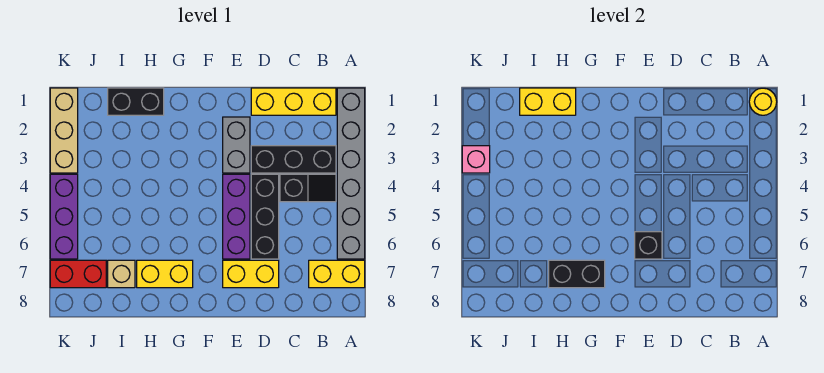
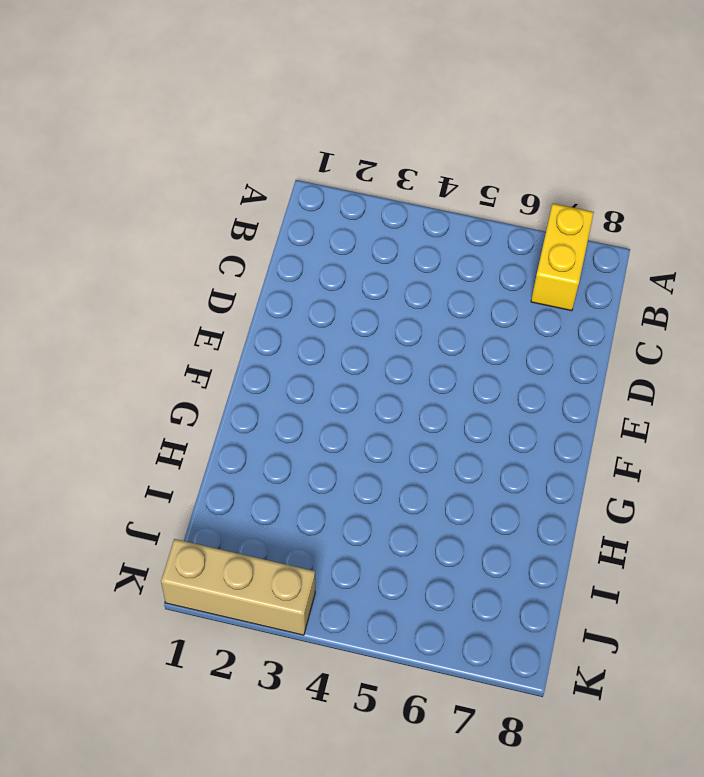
none -> grey 1x6 brick [337,88,365,259]
none -> yellow 1x3 brick [251,88,336,115]
none -> black 1x3 brick [251,146,336,173]

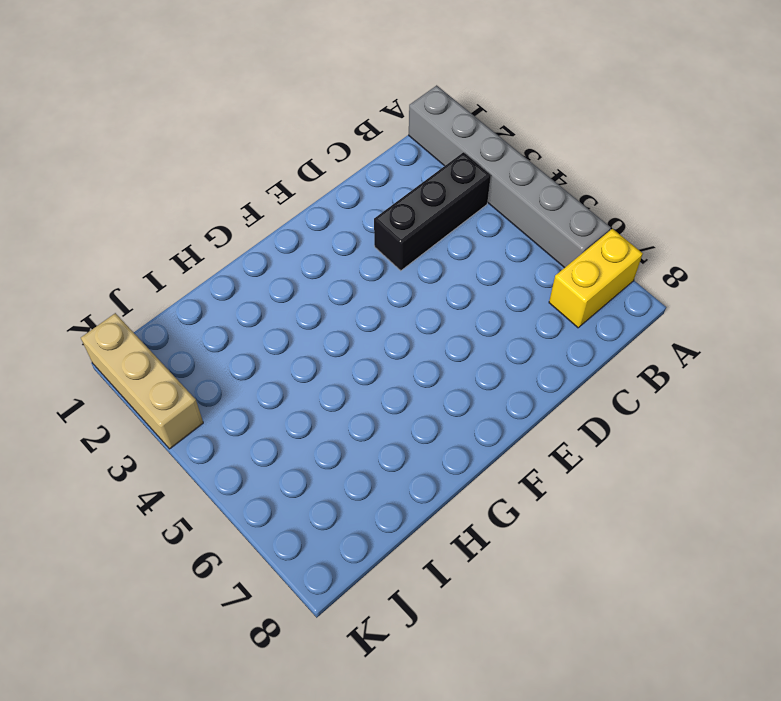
none -> yellow 1x3 brick [251,88,336,115]
none -> black 1x2 slope [280,174,336,202]
none -> black 1x3 brick [251,174,279,259]

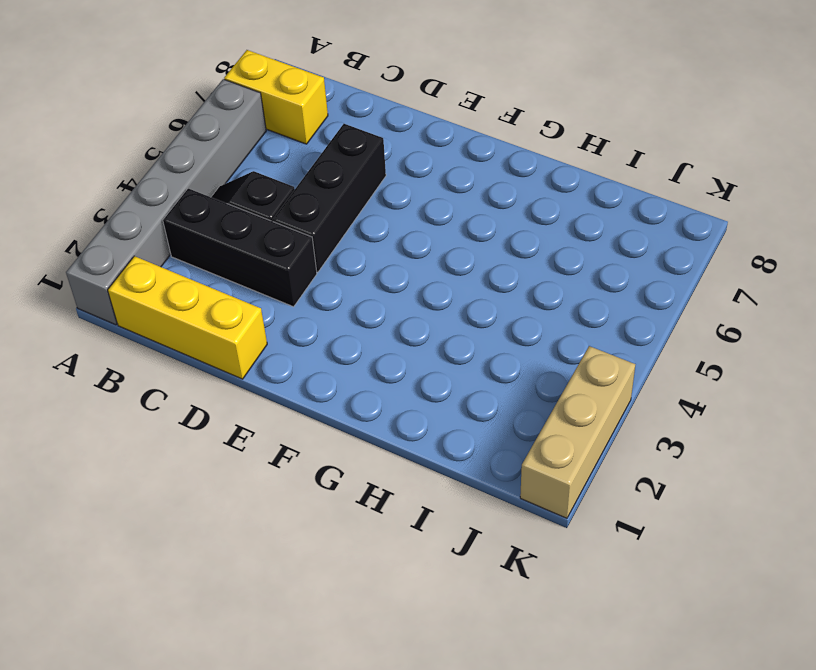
none -> yellow 1x2 brick [223,260,279,288]
none -> grey 1x2 brick [223,117,250,173]
none -> purple 1x3 brick [223,174,250,259]

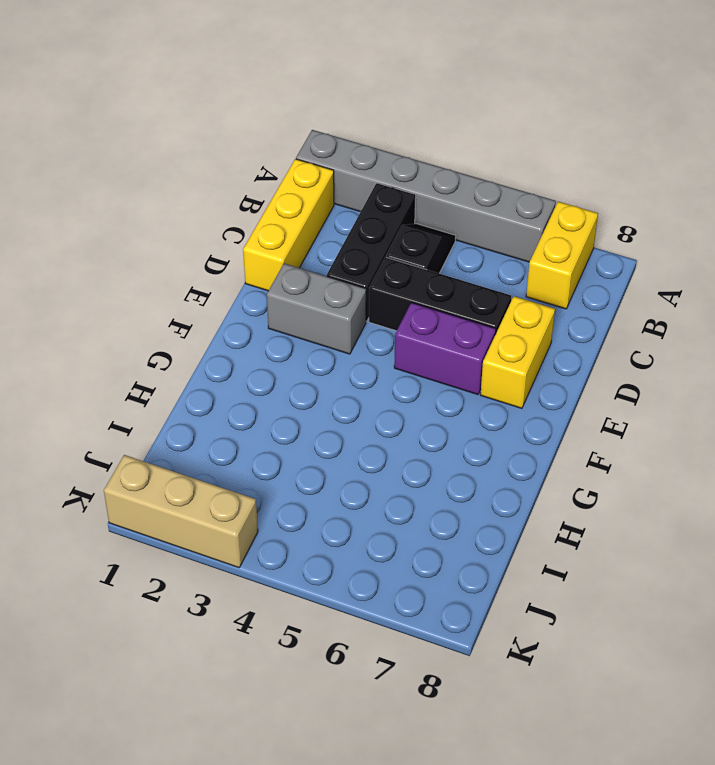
purple 1x2 brick [394,303,496,395] -> purple 1x3 brick [223,174,250,259]
none -> yellow 1x2 brick [137,260,193,288]
none -> black 1x2 brick [108,88,164,115]
none -> tan 1x1 brick [108,260,135,288]

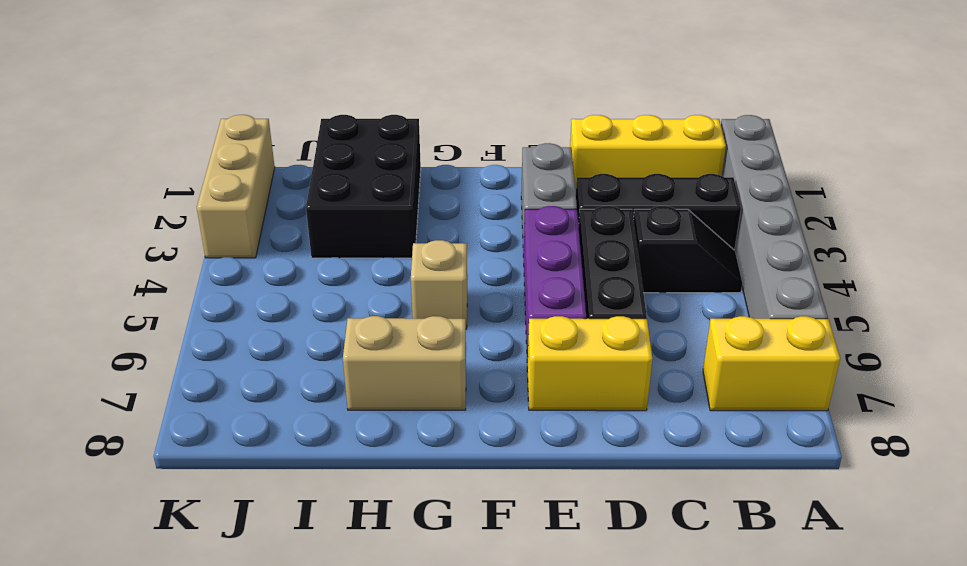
tan 1x1 brick [411,240,467,329] -> tan 1x1 brick moved to [108,260,135,288]
tan 1x2 brick [343,316,466,410] -> yellow 1x2 brick [137,260,193,288]
black 2x3 brick [306,115,421,258] -> black 1x2 brick [108,88,164,115]
none -> red 1x2 brick [50,260,106,288]
none -> purple 1x3 brick [50,174,78,259]
none -> yellow 1x1 round brick [749,88,777,115]

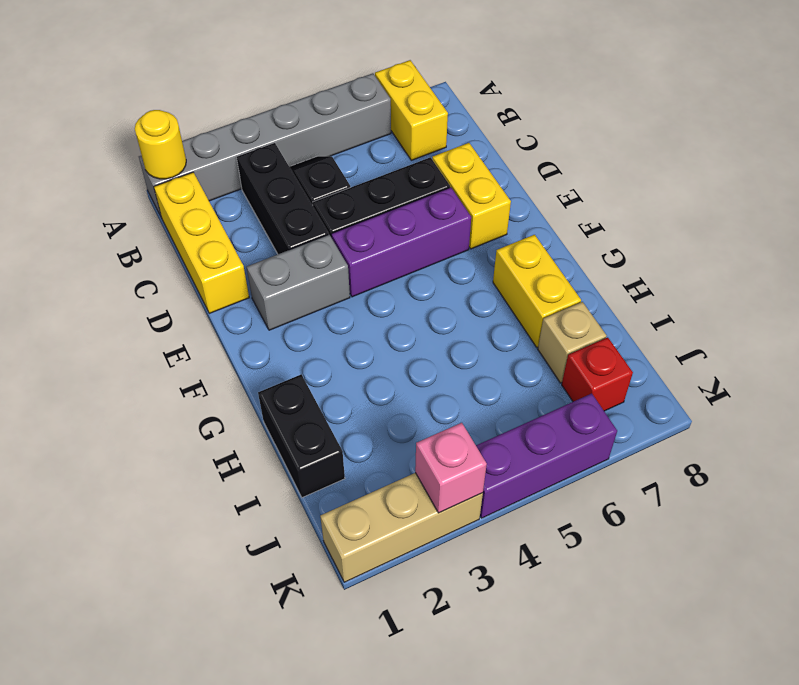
red 1x1 brick [562,337,633,411] -> red 1x2 brick [50,260,106,288]
none -> black 1x1 brick [635,232,662,259]
none -> black 1x2 brick [549,260,605,288]
none -> yellow 1x2 brick [520,88,576,115]

